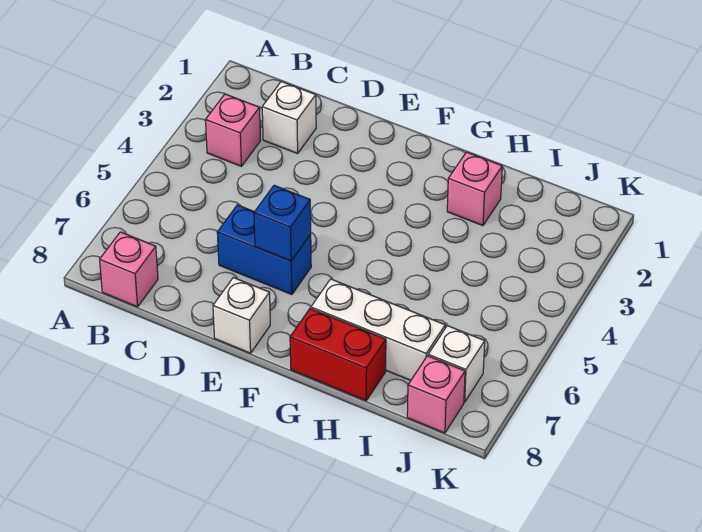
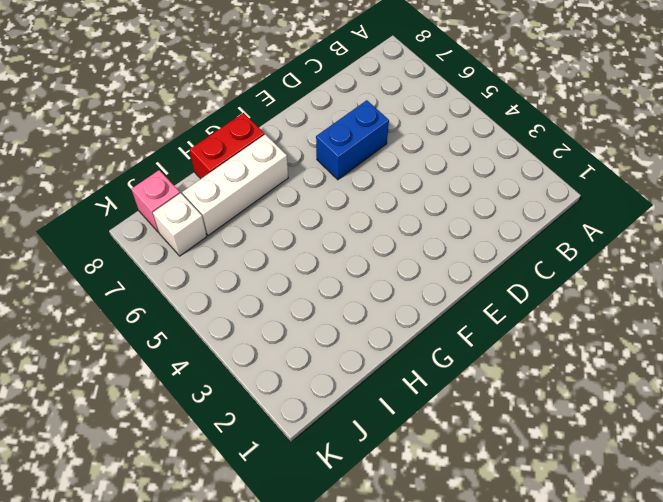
none -> pink 1x1 brick [206,94,260,166]
none -> pink 1x1 brick [100,232,158,307]

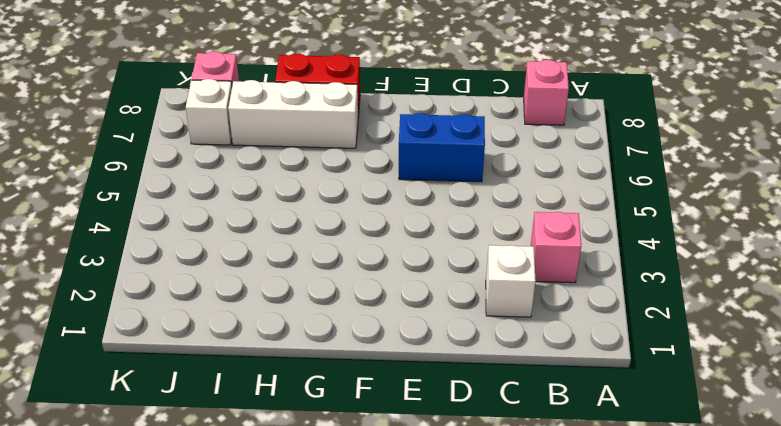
none -> white 1x1 brick [213,278,270,353]
none -> pink 1x1 brick [447,152,502,226]

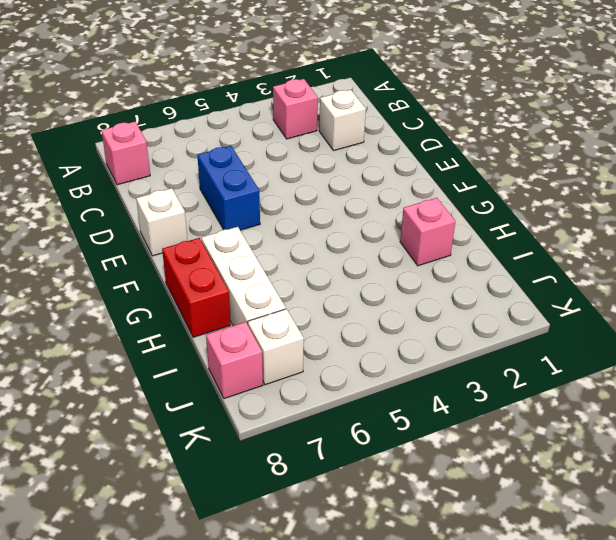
none -> blue 1x1 brick [254,185,311,261]

